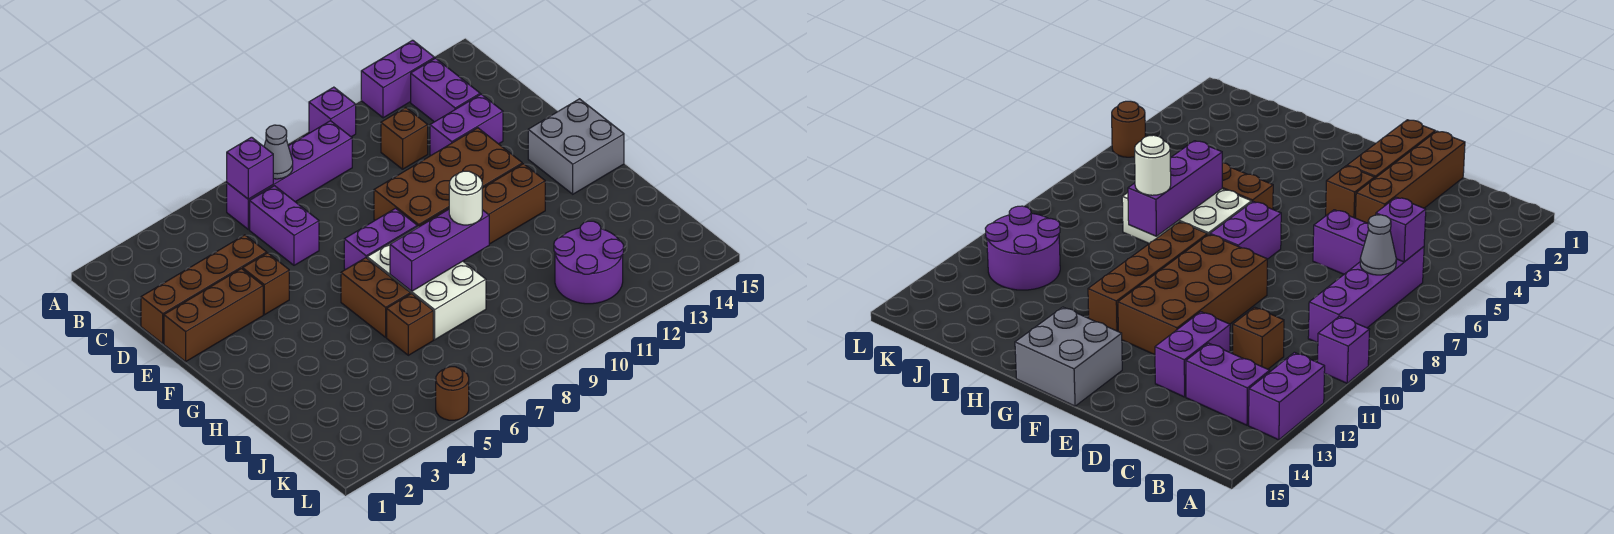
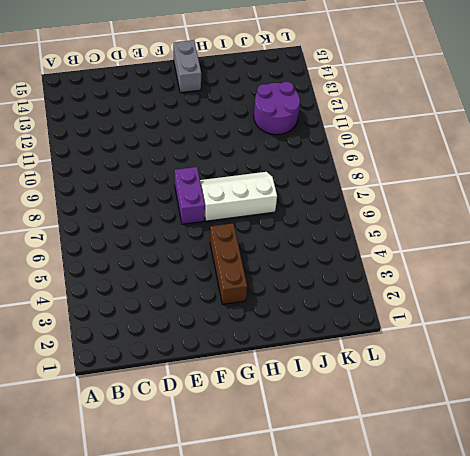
brown 1x3 brick [210,223,247,304] -> brown 1x3 brick moved to [164,269,263,362]
white 2x3 slope [200,172,277,221] -> white 2x3 brick [367,226,486,340]
grey 1x2 brick [173,40,201,93] -> grey 2x2 brick [528,99,624,194]
none -> purple 1x1 brick [309,87,356,137]
none -> purple 1x2 brick [361,40,434,118]
none -> purple 1x4 brick [227,121,352,230]

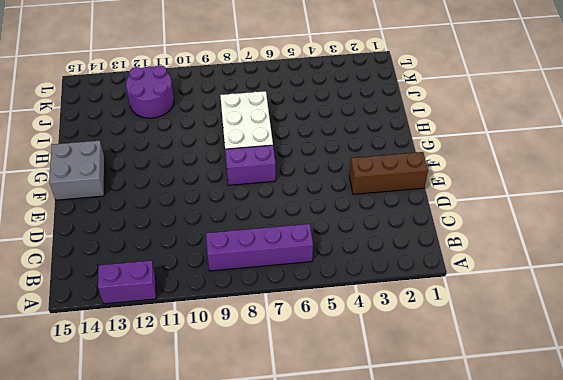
none -> purple 1x1 brick [309,87,356,137]
none -> purple 1x2 brick [411,58,480,122]
none -> purple 1x2 brick [250,186,319,265]

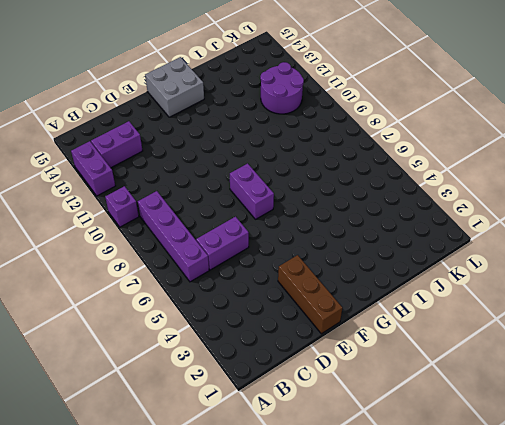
none -> brown 1x1 brick [381,108,428,169]
none -> brown 1x4 brick [141,235,267,344]
none -> purple 1x2 brick [430,94,503,155]

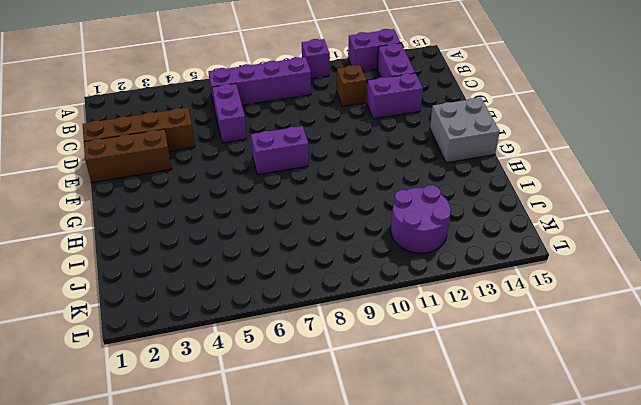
none -> brown 1x1 brick [243,253,289,315]
none -> brown 2x4 brick [374,128,522,227]
none -> brown 1x2 brick [341,258,411,337]

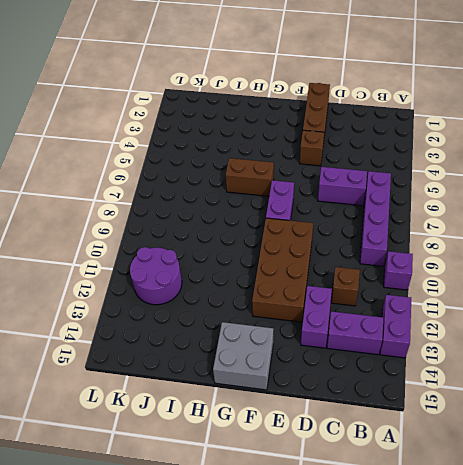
none -> brown 1x4 brick [141,235,267,344]
none -> white 2x3 brick [367,226,486,340]
none -> brown 1x4 brick [420,164,545,244]

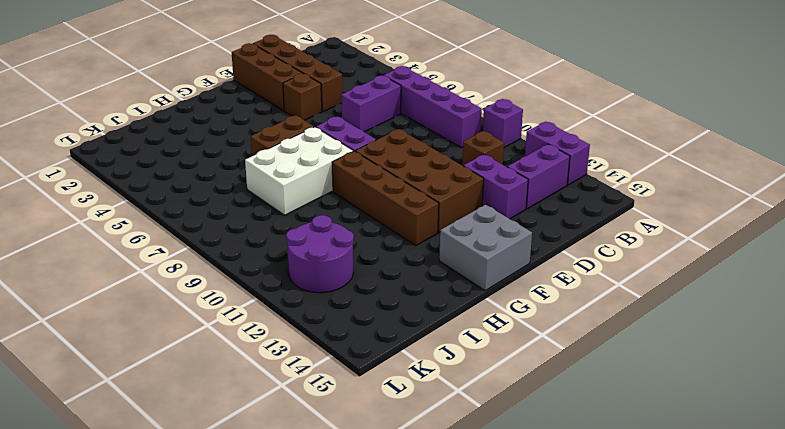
none -> brown 1x1 brick [387,294,433,355]
none -> brown 1x1 round brick [436,367,469,420]
none -> purple 1x1 brick [227,137,273,199]

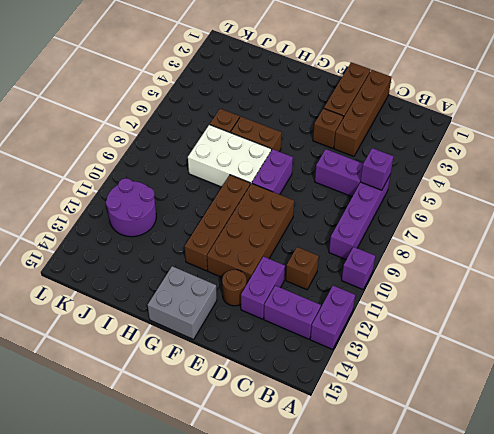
brown 1x1 round brick [222,270,246,306] -> brown 1x1 round brick moved to [436,367,469,420]
none -> grey 1x1 cone [264,125,293,179]
none -> purple 1x3 brick [390,209,489,291]
none -> white 1x1 round brick [449,171,482,225]

